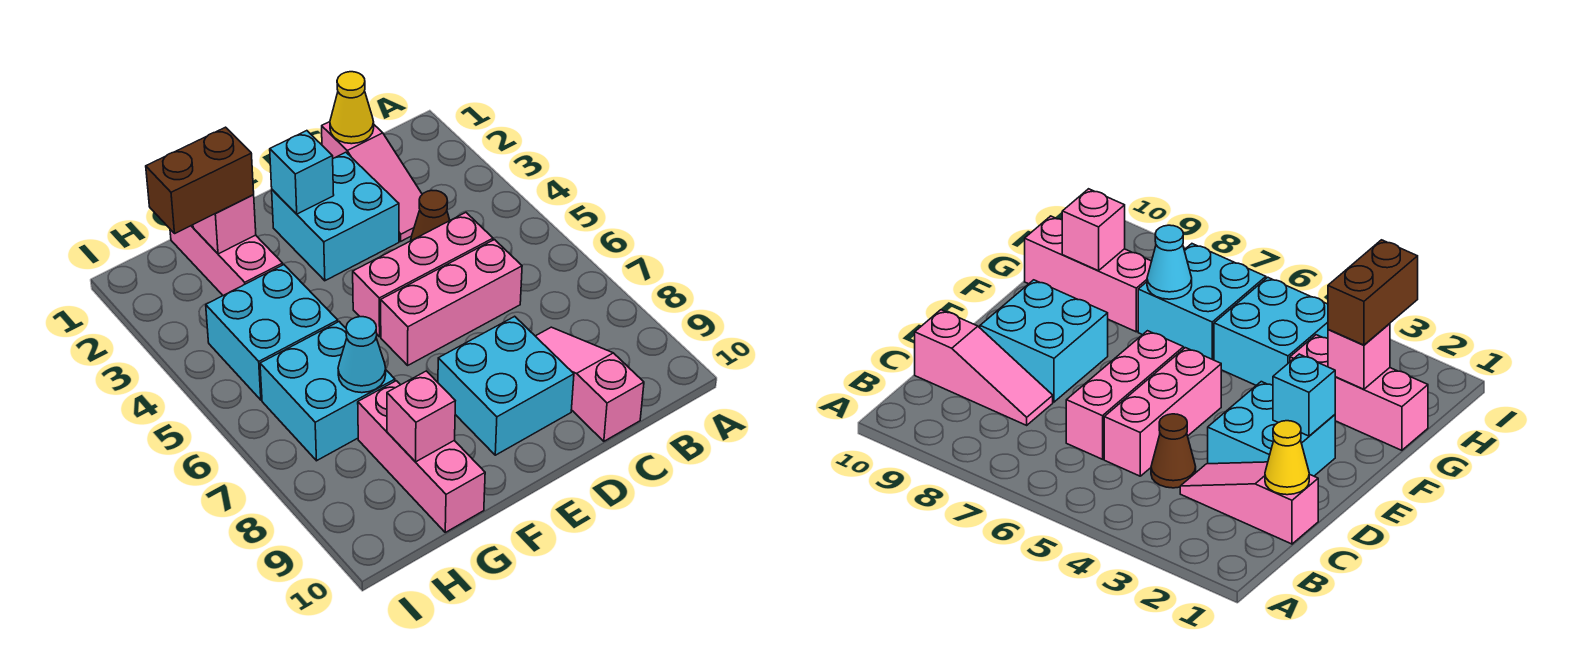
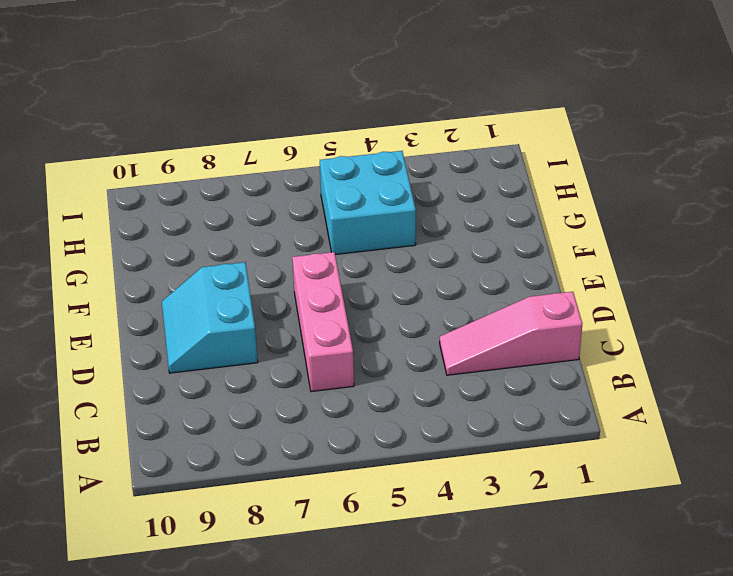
cyan 2x2 slope [162,262,258,373] -> cyan 2x2 brick [438,316,574,455]
none -> brown 1x1 cone [411,191,450,241]
none -> pink 1x3 brick [353,212,493,337]
none -> pink 1x3 slope [536,327,644,441]

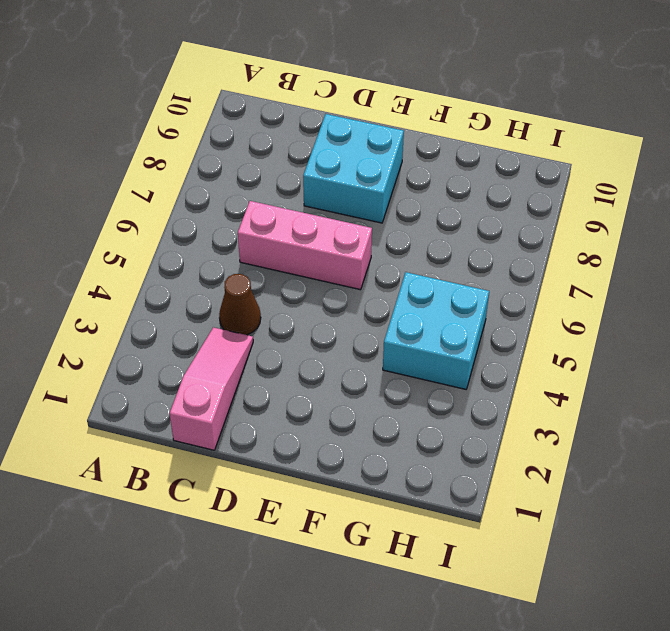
none -> pink 1x3 brick [353,212,493,337]
none -> pink 1x3 slope [536,327,644,441]
none -> cyan 2x2 brick [272,152,399,281]

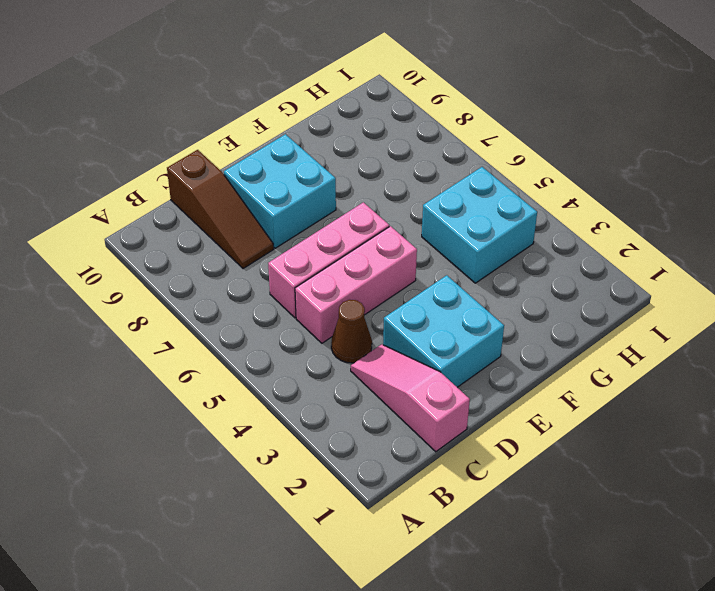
brown 1x3 slope [167,150,274,269] -> pink 1x3 slope [536,327,644,441]
none -> pink 1x3 brick [170,225,283,295]
none -> cyan 2x2 brick [260,322,395,461]
none -> pink 1x3 brick [358,381,485,532]

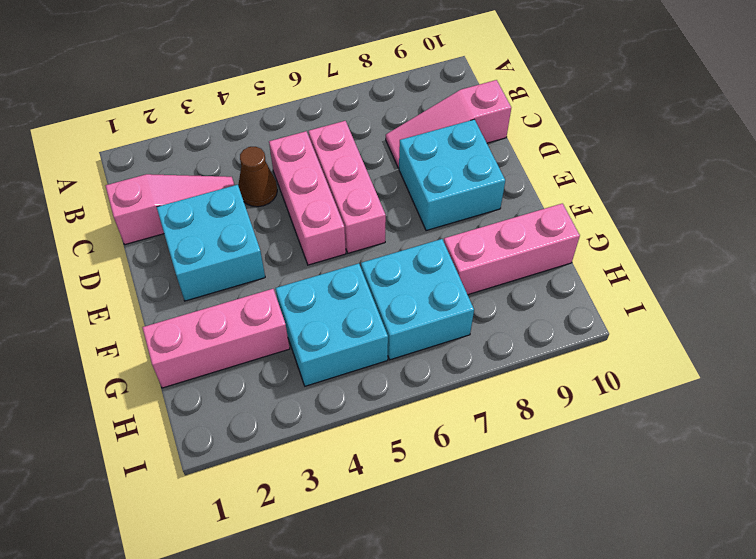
none -> yellow 1x1 cone [330,72,374,144]
none -> cyan 1x1 brick [270,131,334,214]
none -> pink 1x1 brick [193,195,256,254]

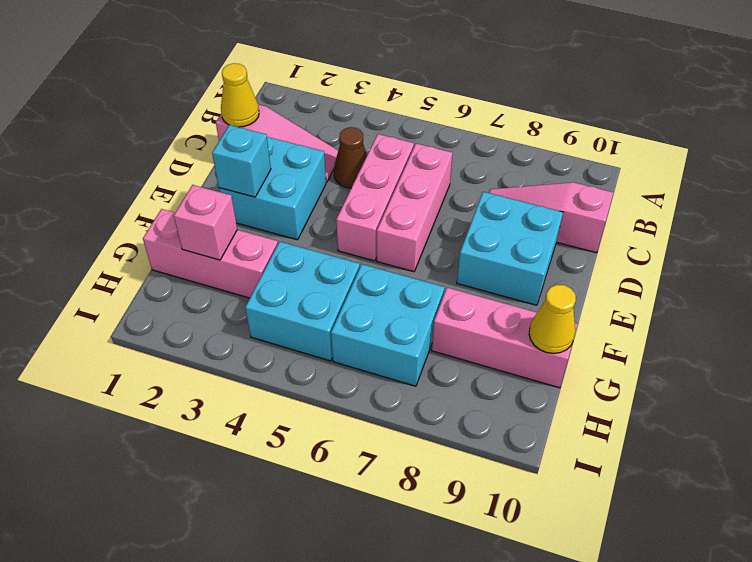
yellow 1x1 cone [529,285,576,354] -> none
none -> cyan 1x1 cone [338,317,386,393]
none -> pink 1x1 brick [387,371,455,462]
none -> brown 1x2 brick [146,127,254,233]

